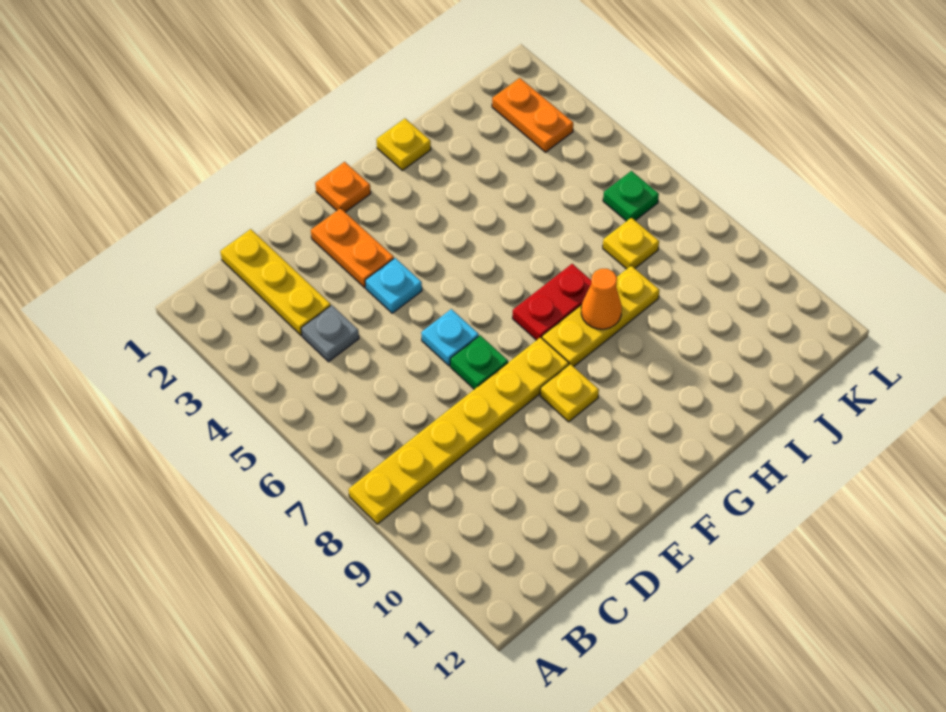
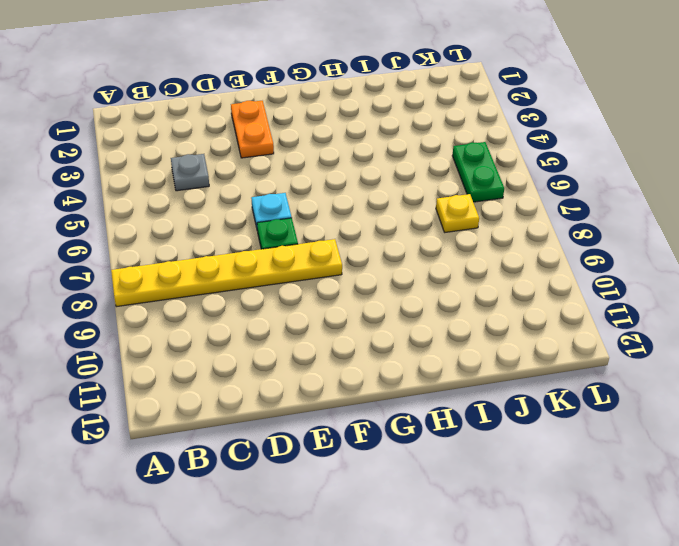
green 1x2 plate [452,142,504,202] -> green 1x1 plate [603,171,659,221]
none -> yellow 1x3 plate [220,229,331,335]
none -> cyan 1x1 plate [365,258,422,313]
none -> orange 1x1 plate [315,162,371,212]

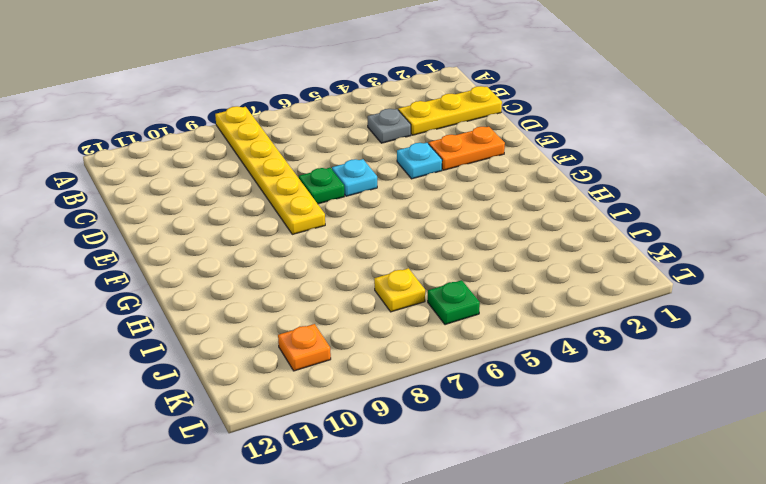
orange 1x1 plate [278,324,331,371] -> orange 1x1 plate moved to [315,162,371,212]
none -> yellow 1x1 plate [540,364,599,422]
none -> red 1x2 plate [513,264,591,340]
none -> yellow 1x3 plate [542,266,660,367]

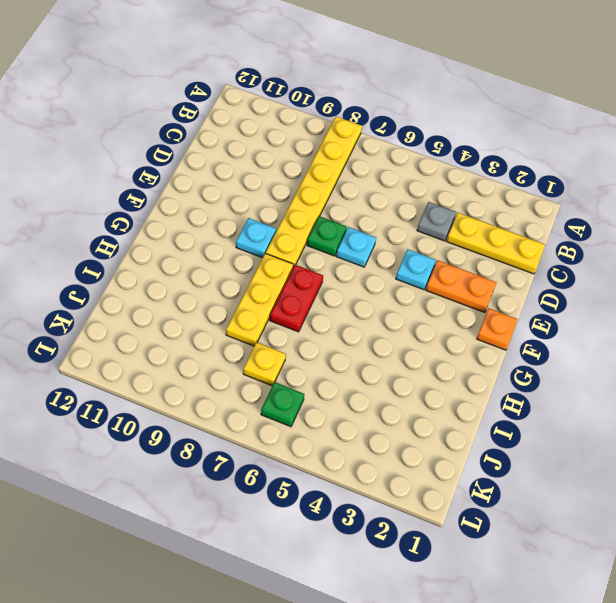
cyan 1x1 plate [236,218,276,258] -> yellow 1x1 plate [540,364,599,422]
none -> yellow 1x1 plate [377,119,431,170]
none -> orange 1x2 plate [492,78,573,152]
none -> orange 1x1 cone [581,269,622,329]

